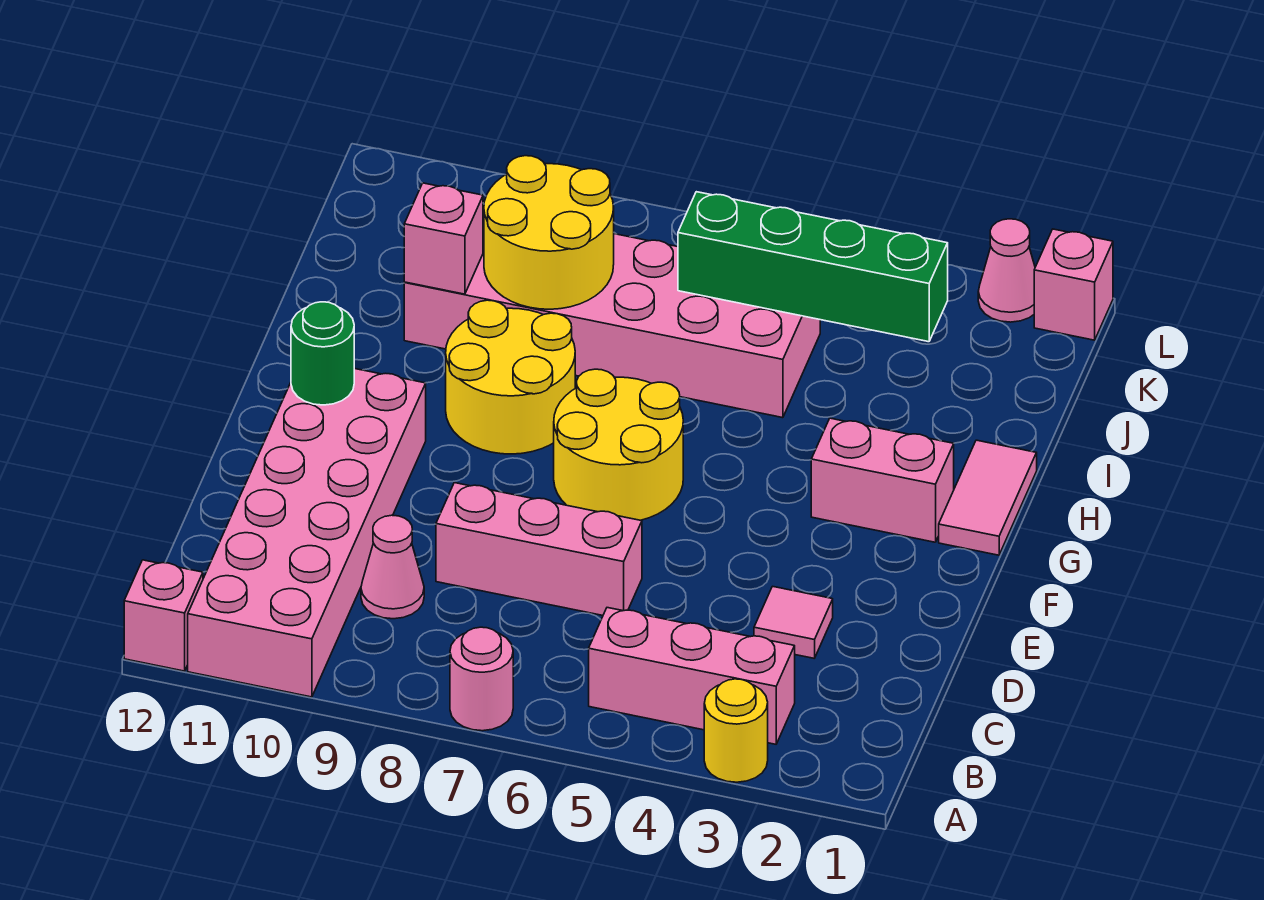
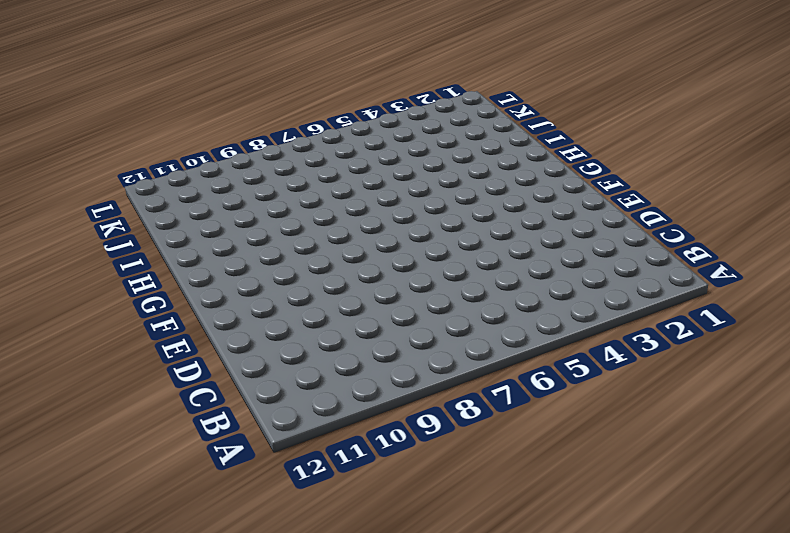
none -> yellow 1x1 round brick [704,679,768,782]
none -> pink 1x1 round brick [450,627,513,731]
none -> pink 2x6 brick [188,369,426,697]

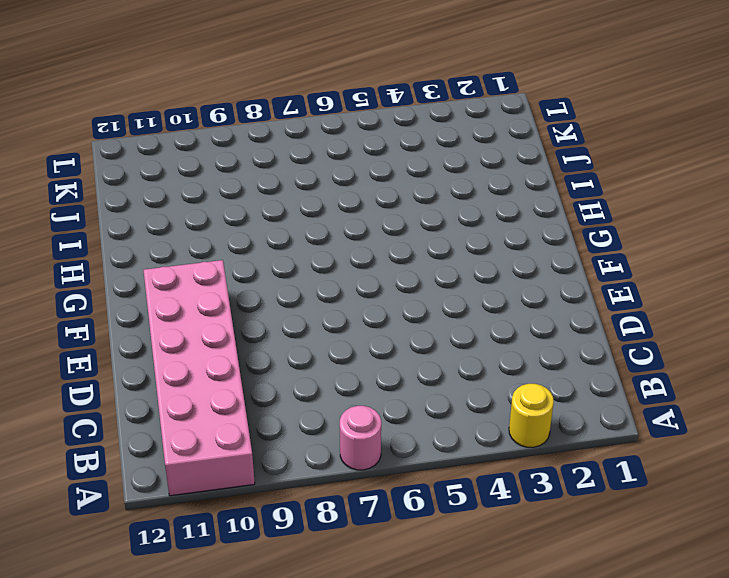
none -> pink 1x1 brick [124,560,203,671]
none -> pink 1x3 brick [589,608,795,744]
none -> pink 1x1 cone [361,515,424,619]

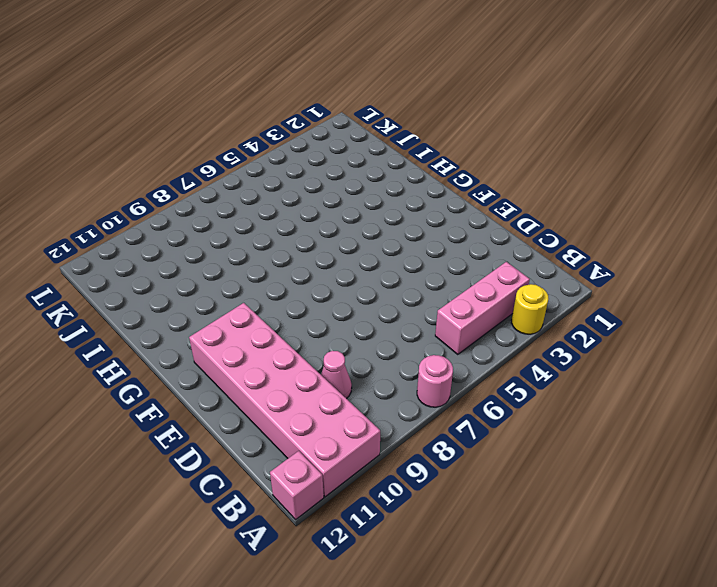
none -> pink 1x1 tile [754,586,833,658]
none -> pink 1x3 brick [436,483,642,615]
none -> yellow 2x2 round brick [554,369,683,520]

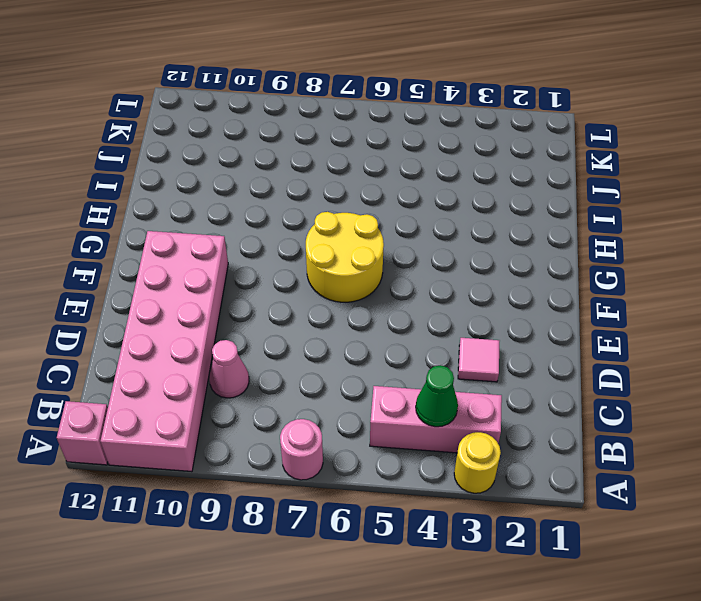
green 1x1 cone [416,365,458,427] -> none
none -> pink 1x3 brick [436,483,642,615]
none -> pink 1x2 tile [939,440,1037,555]
none -> pink 1x2 brick [811,418,954,542]

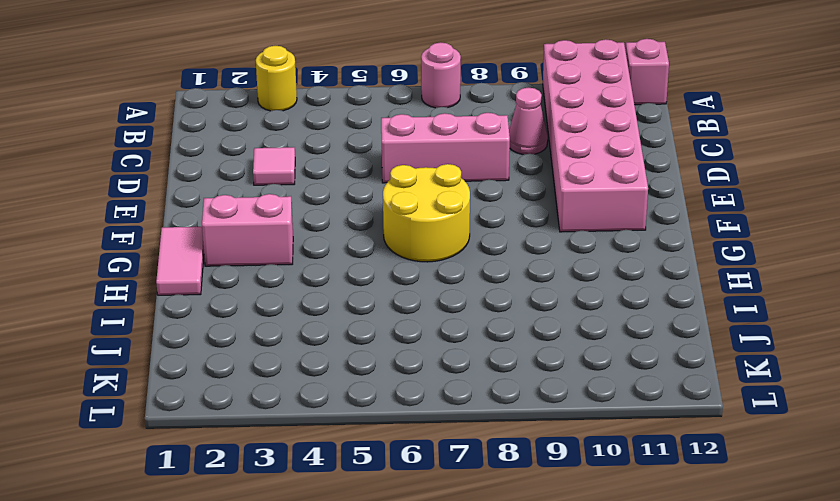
none -> pink 1x3 brick [589,608,795,744]
none -> yellow 2x2 round brick [446,300,575,454]
none -> pink 2x6 brick [404,207,820,418]

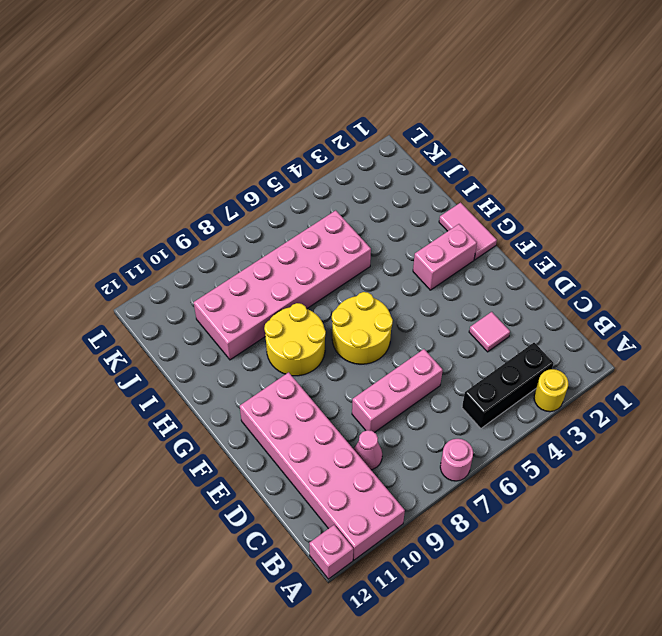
black 1x3 brick [462,343,554,428] -> pink 1x3 brick [589,608,795,744]
none -> pink 1x1 brick [1034,229,1113,340]
none -> pink 1x1 cone [978,219,1035,322]
none -> green 1x1 round brick [291,302,354,405]

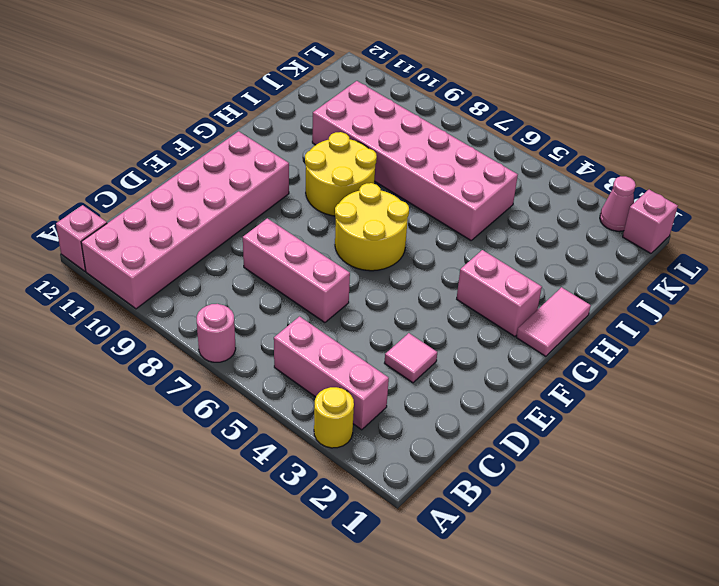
none -> pink 1x1 cone [361,515,424,619]
none -> green 1x1 round brick [291,302,354,405]
none -> yellow 2x2 round brick [484,156,614,309]

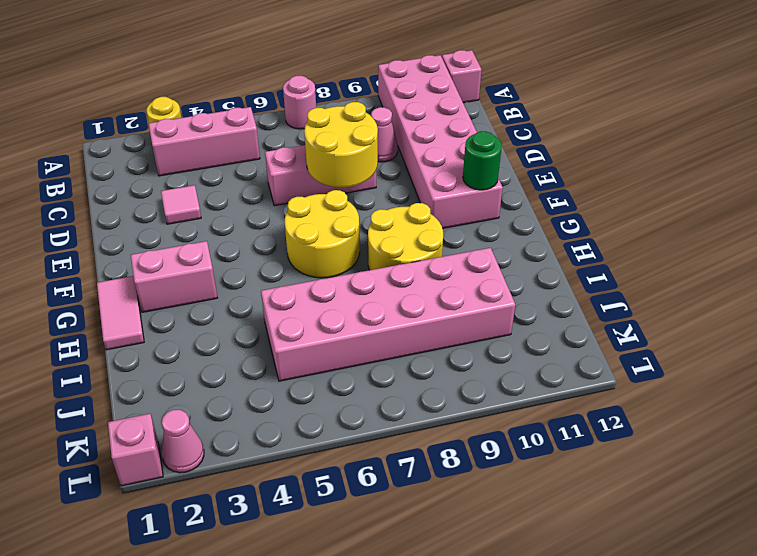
yellow 2x2 round brick [304,102,378,187] -> yellow 2x2 round brick moved to [484,156,614,309]
none -> pink 1x1 brick [404,183,483,294]
none -> green 1x4 brick [678,192,948,342]

